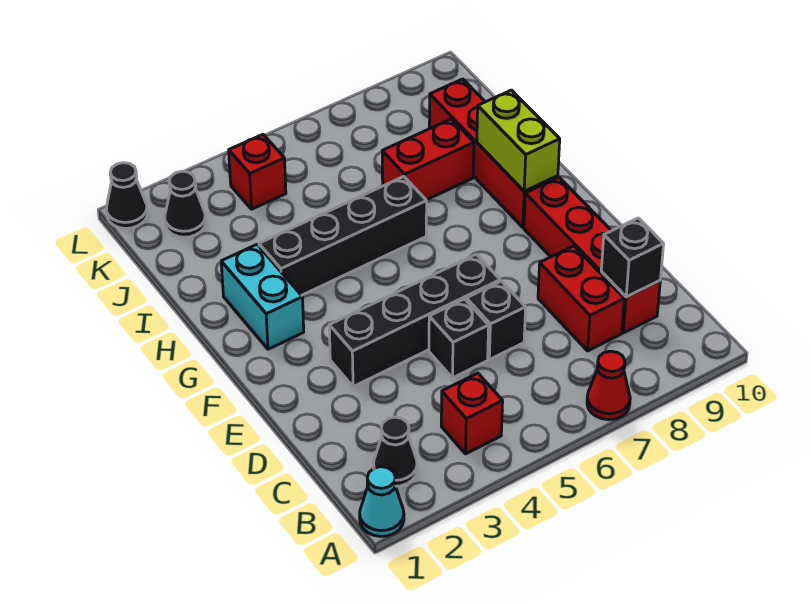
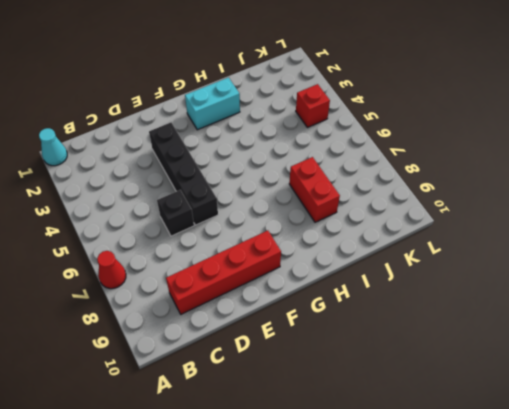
none -> black 1x1 cone [373,417,417,486]
none -> red 1x1 brick [441,373,503,454]
none -> red 1x2 brick [538,246,624,351]

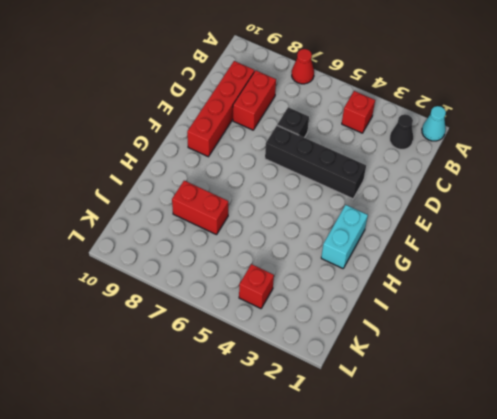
none -> black 1x1 brick [429,299,489,378]
none -> red 1x4 brick [429,79,558,227]
none -> black 1x4 brick [259,177,427,295]

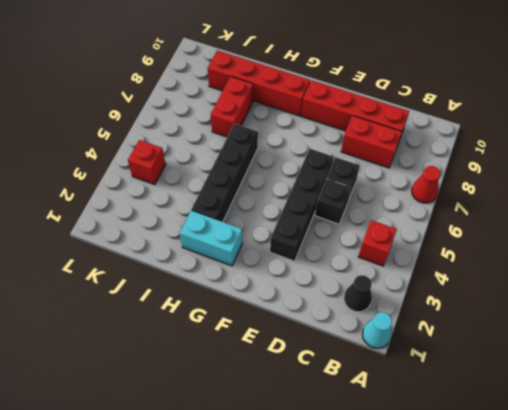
none -> black 1x1 cone [165,171,206,237]
none -> black 1x1 cone [107,163,147,228]
none -> black 1x1 brick [601,218,664,297]

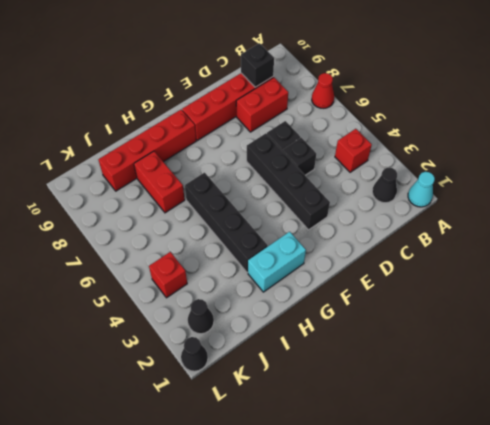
none -> lime 1x2 brick [477,90,560,191]

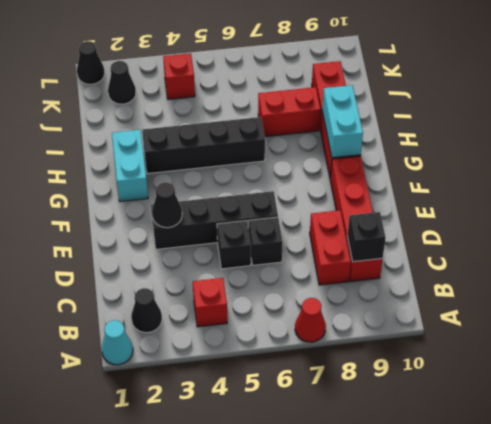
black 1x1 cone [152,182,182,228] -> none
cyan 1x2 brick [322,85,363,158] -> lime 1x2 brick [477,90,560,191]

